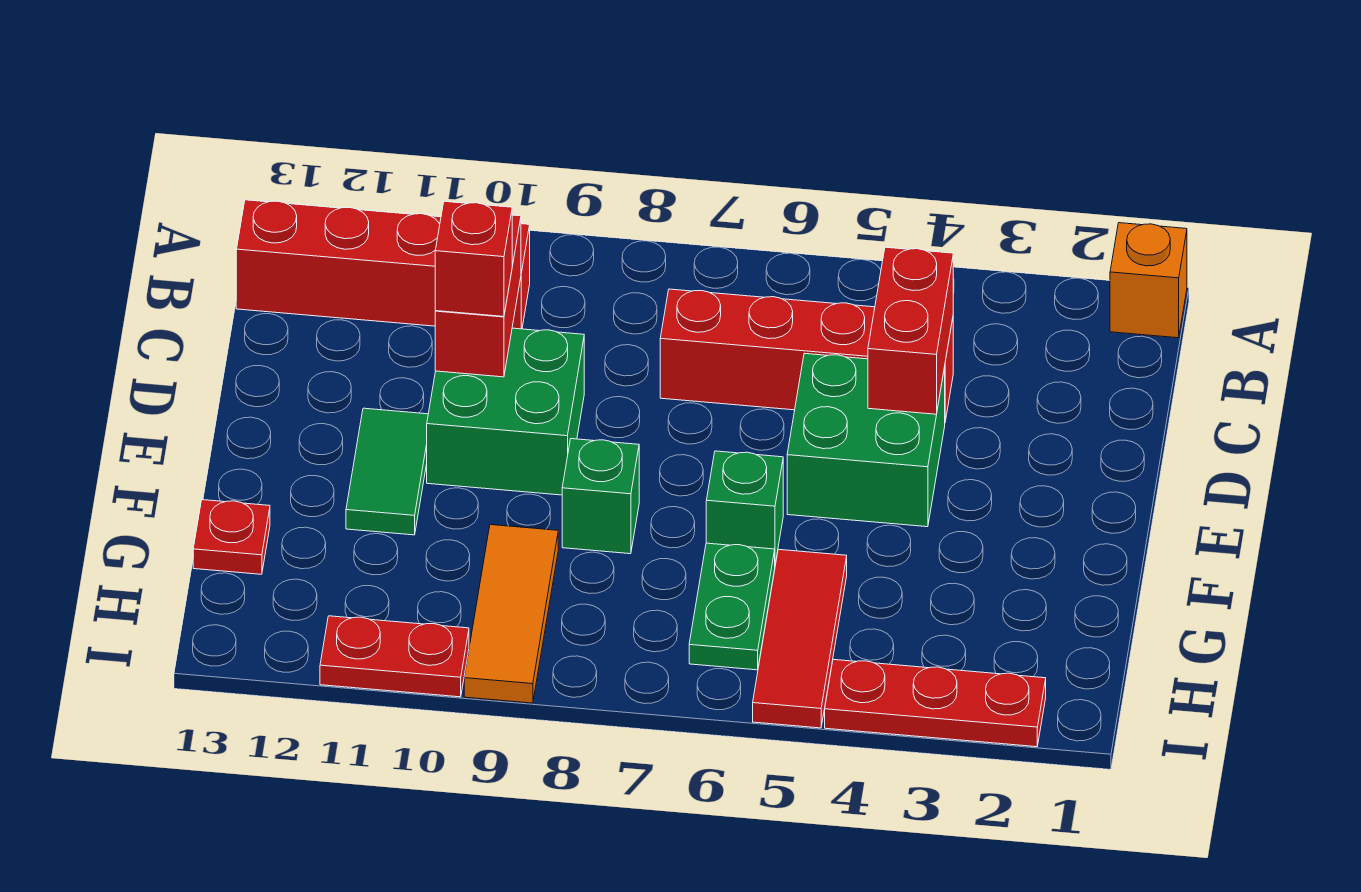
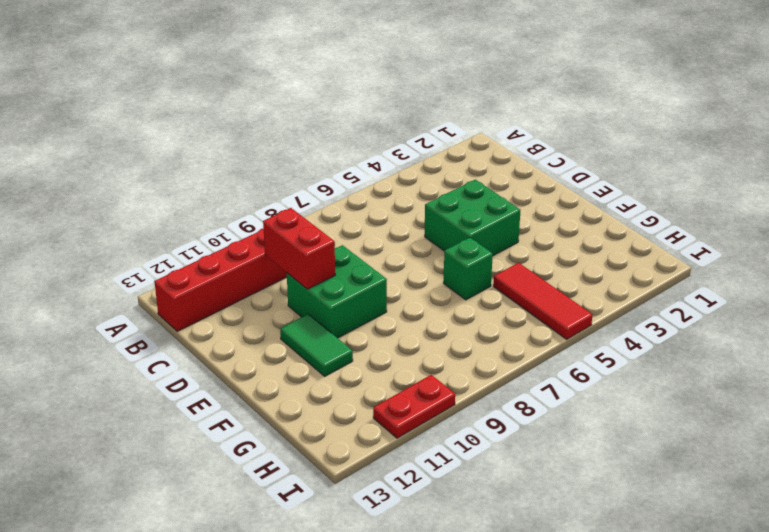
none -> orange 1x1 brick [1110,223,1187,338]
none -> red 1x4 brick [660,289,953,421]
none -> green 1x1 brick [562,439,639,554]

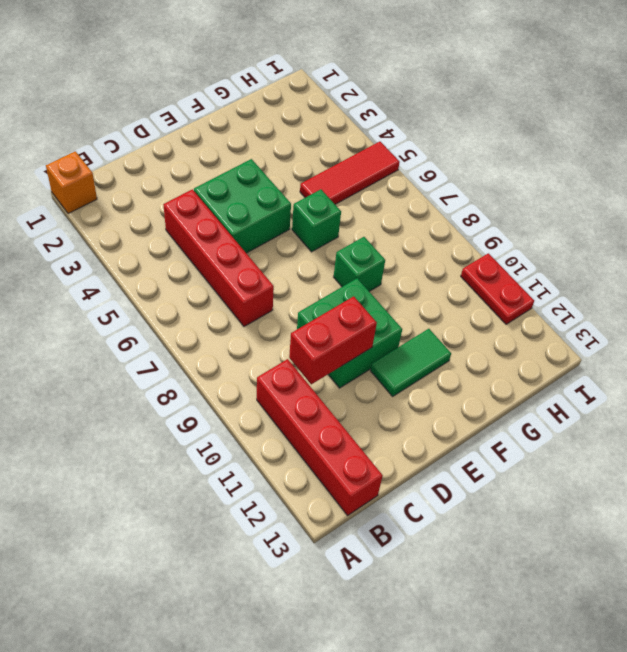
none -> green 1x2 plate [689,543,775,670]
none -> orange 1x3 tile [464,525,558,703]
none -> red 1x1 plate [193,500,270,574]

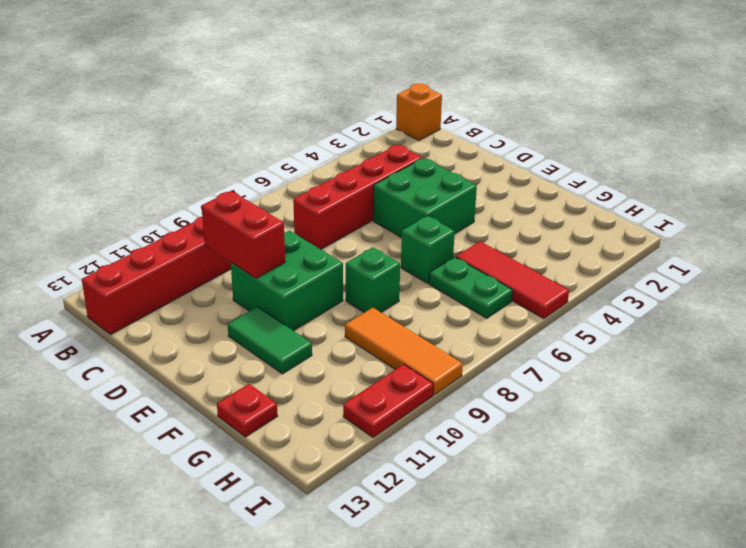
none -> red 1x3 plate [825,659,1046,747]
none -> red 1x2 brick [868,247,953,414]
none -> red 1x1 brick [435,201,512,317]

